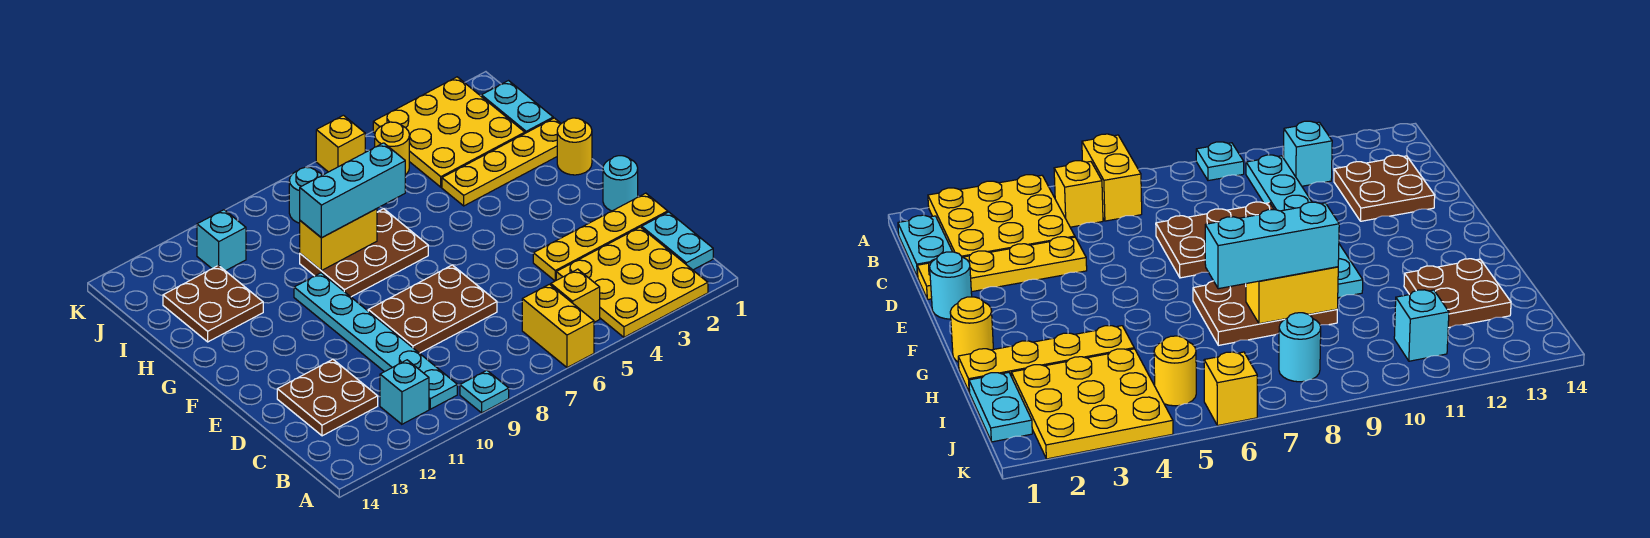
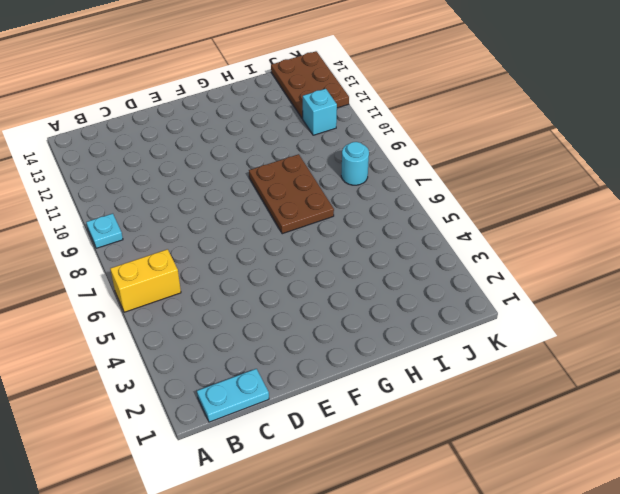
brown 2x3 plate [271,51,349,119] -> brown 2x3 plate moved to [368,265,497,353]
none -> yellow 3x3 plate [556,227,708,337]
none -> yellow 1x1 brick [551,269,600,322]
none -> cyan 1x6 plate [294,273,457,409]

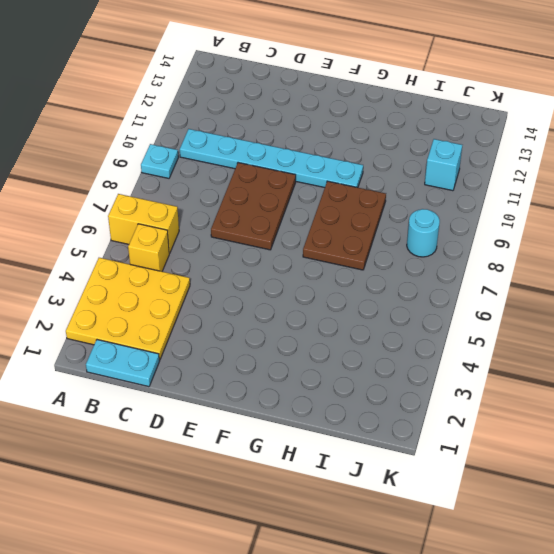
none -> cyan 1x1 brick [380,360,429,424]
none -> brown 2x2 plate [277,359,378,436]
none -> yellow 1x4 plate [533,193,668,281]

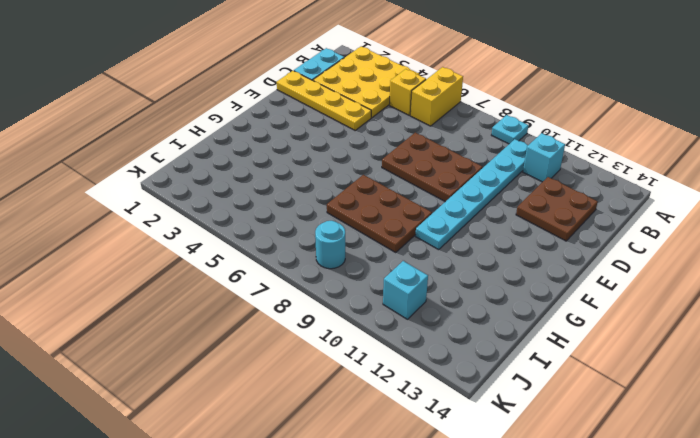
none -> cyan 1x1 round brick [603,156,638,211]
none -> yellow 1x1 round brick [557,118,592,175]
none -> yellow 1x4 plate [442,118,561,206]

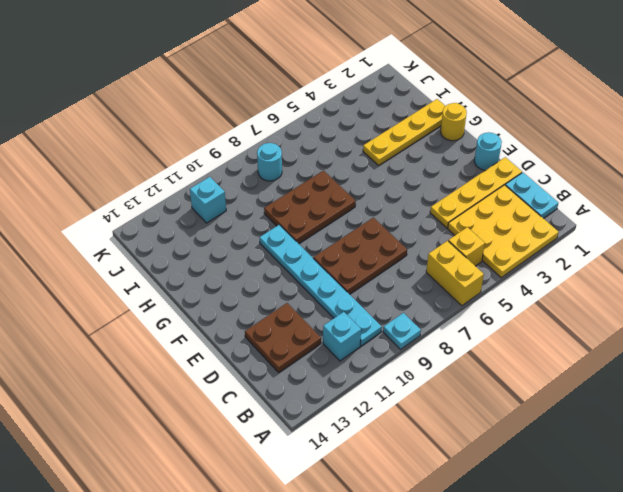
none -> brown 2x2 plate [163,265,263,342]
none -> cyan 1x2 plate [481,81,553,133]
none -> yellow 3x3 plate [373,77,525,187]

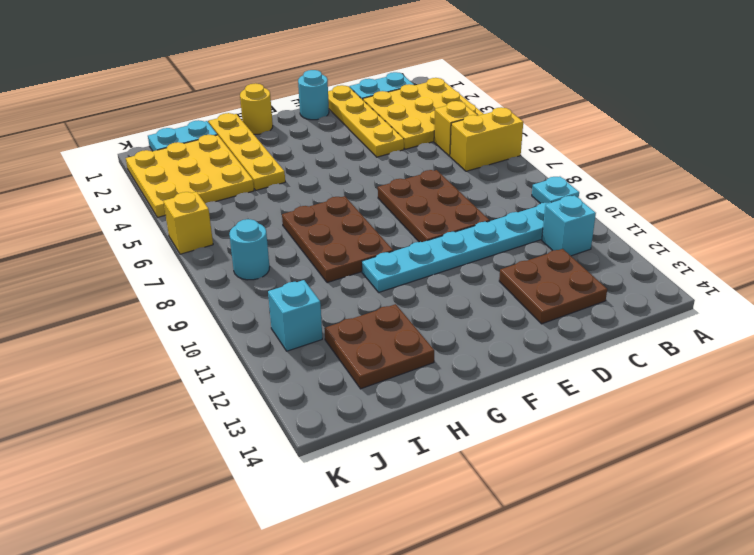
none -> yellow 1x1 round brick [375,122,409,175]
none -> yellow 1x2 brick [300,209,377,271]
none -> cyan 1x3 brick [300,143,405,238]

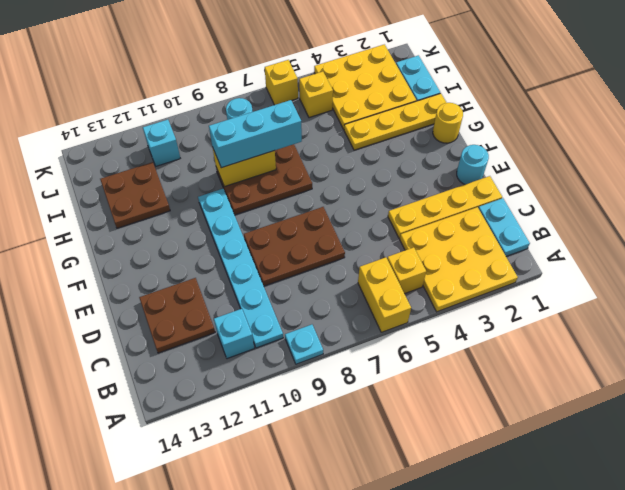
yellow 1x1 brick [299,72,333,118] -> yellow 1x1 round brick [375,122,409,175]

